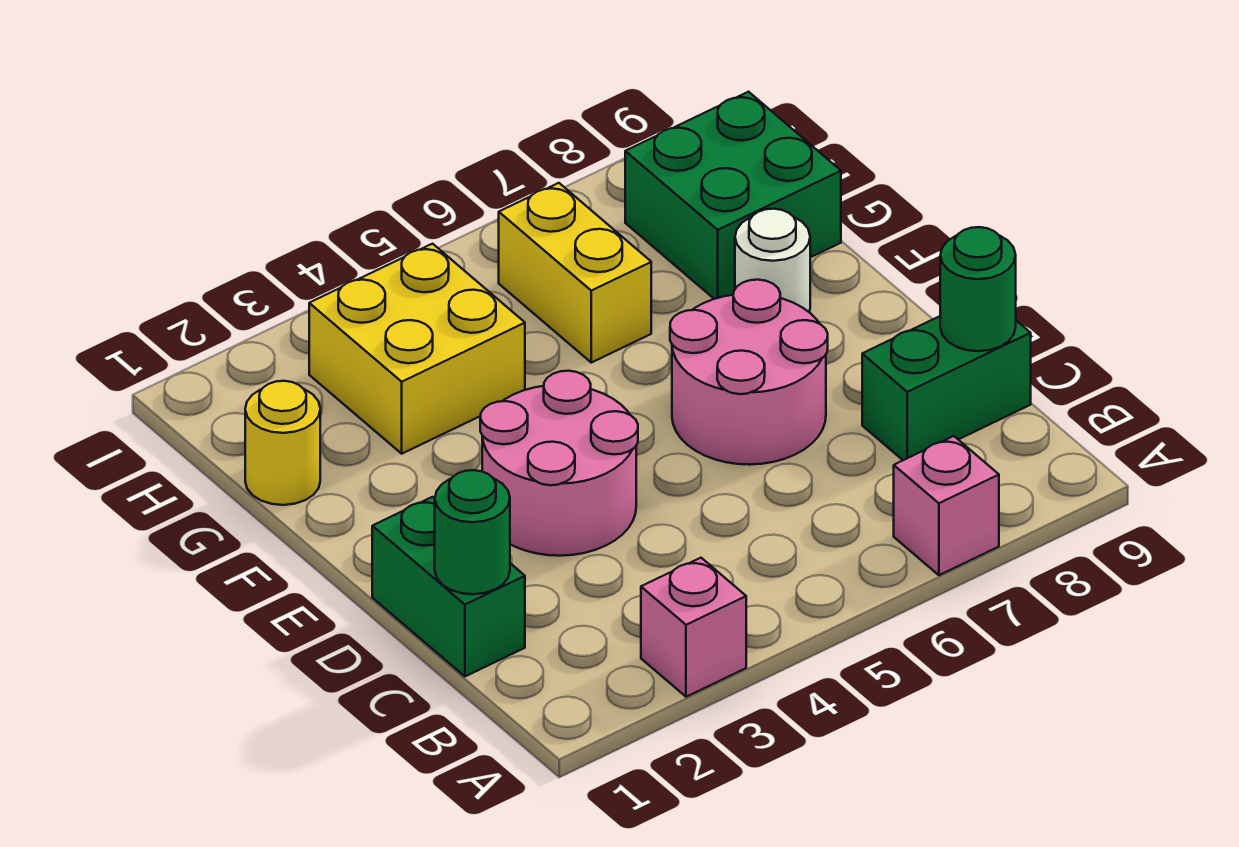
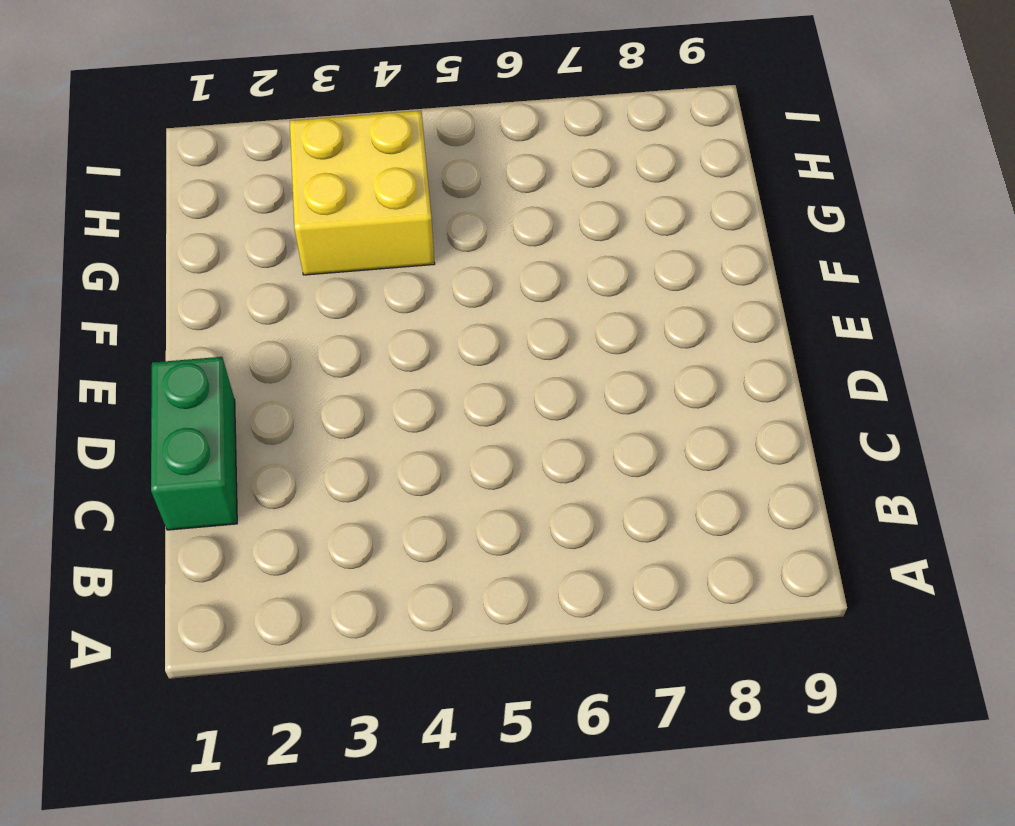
none -> pink 1x1 brick [641,558,746,697]
none -> pink 1x1 brick [894,436,999,575]
none -> green 1x2 brick [862,316,1031,460]

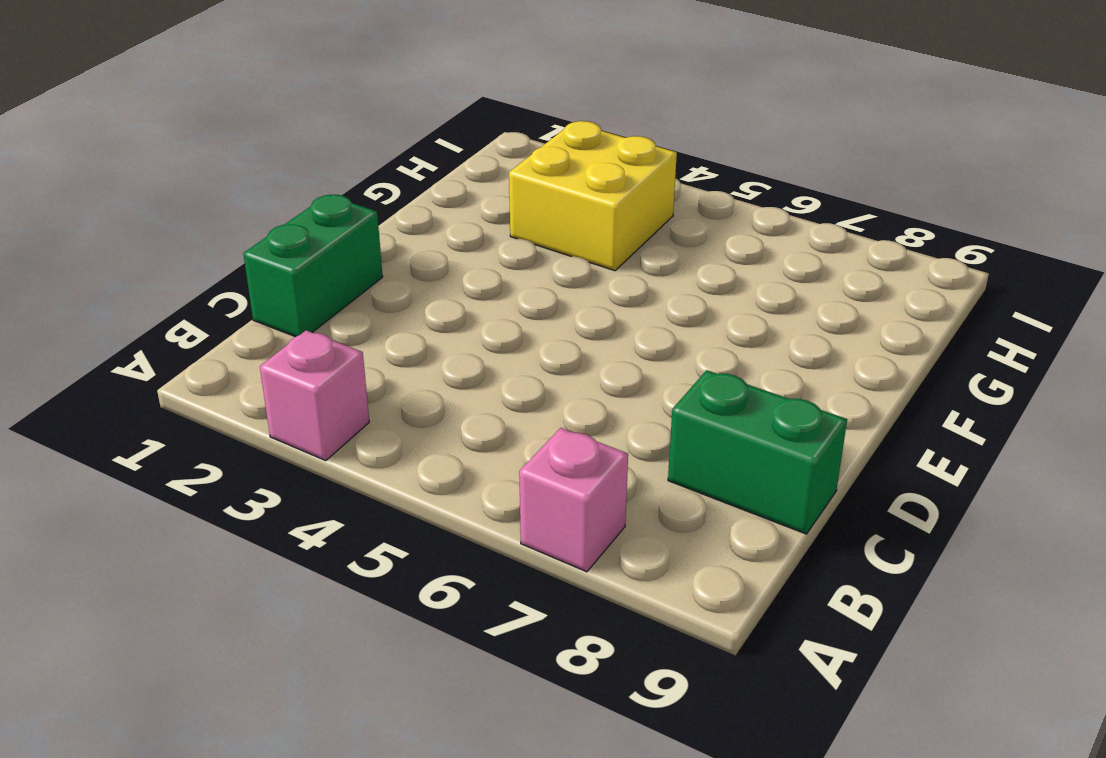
none -> pink 2x2 round brick [480,371,638,556]
none -> pink 2x2 round brick [670,280,828,465]
none -> white 1x1 round brick [735,209,810,312]

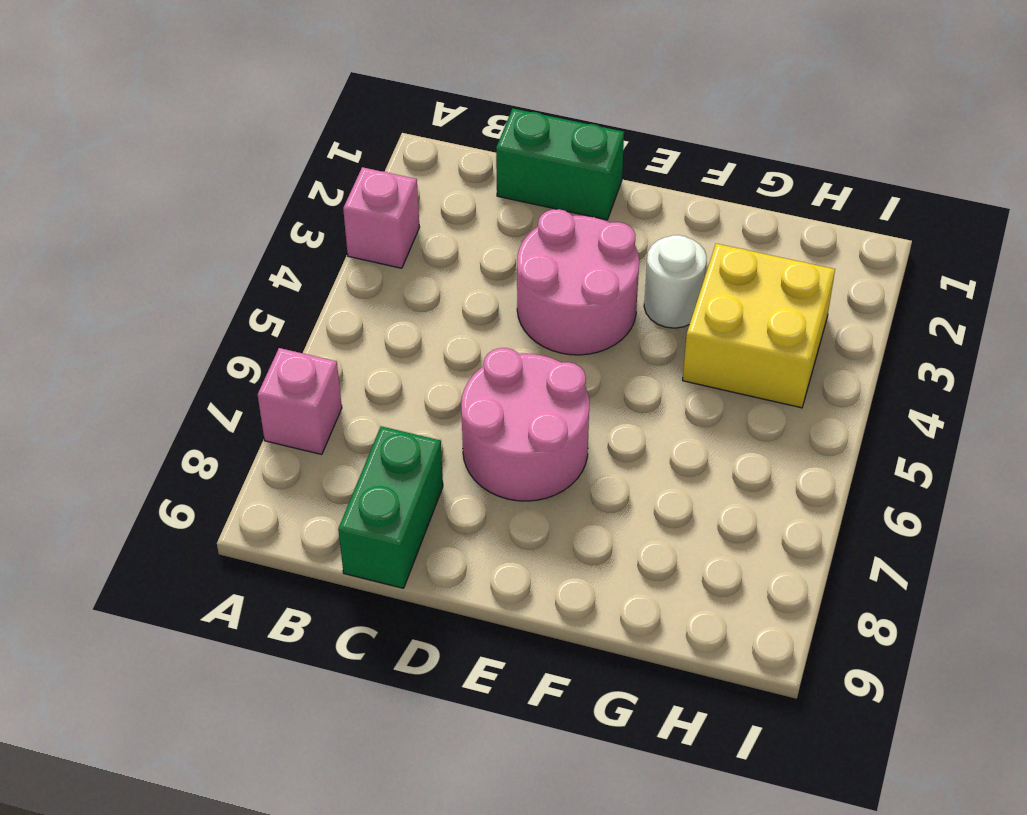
white 1x1 round brick [644,235,707,328] -> white 1x1 round brick moved to [735,209,810,312]
none -> yellow 1x1 round brick [245,381,320,505]
none -> yellow 1x2 brick [499,183,651,363]
none -> green 2x2 brick [625,92,841,299]

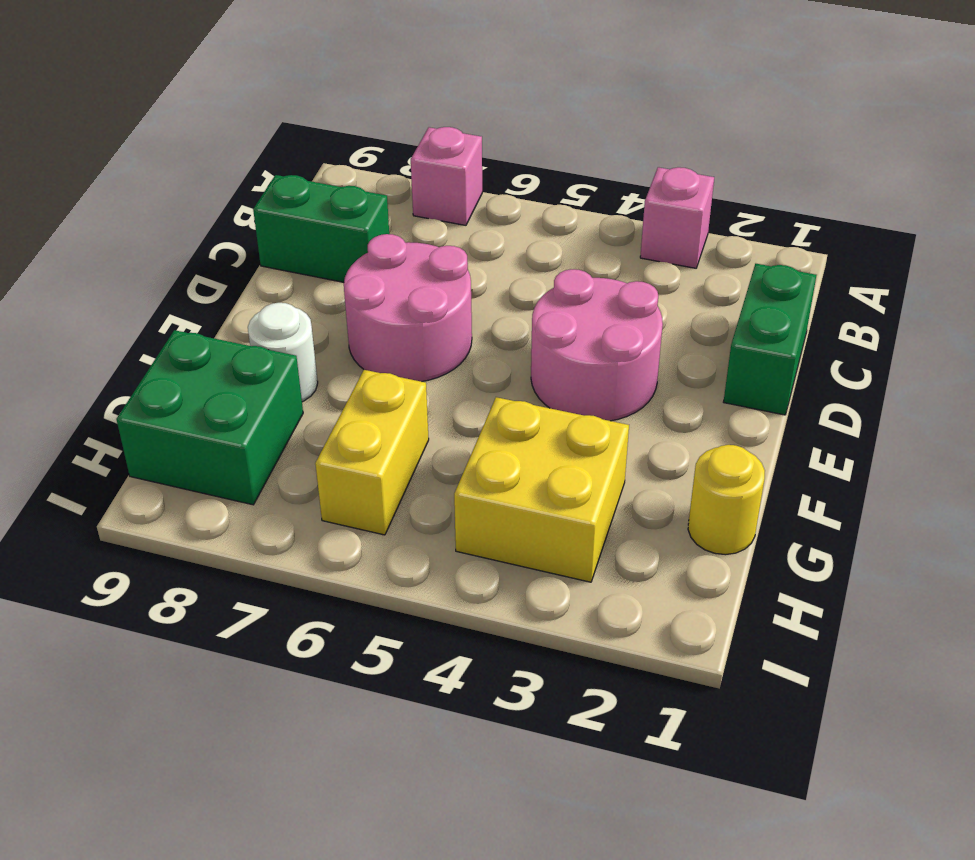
none -> green 1x1 round brick [435,470,510,594]
none -> green 1x1 round brick [940,227,1016,351]

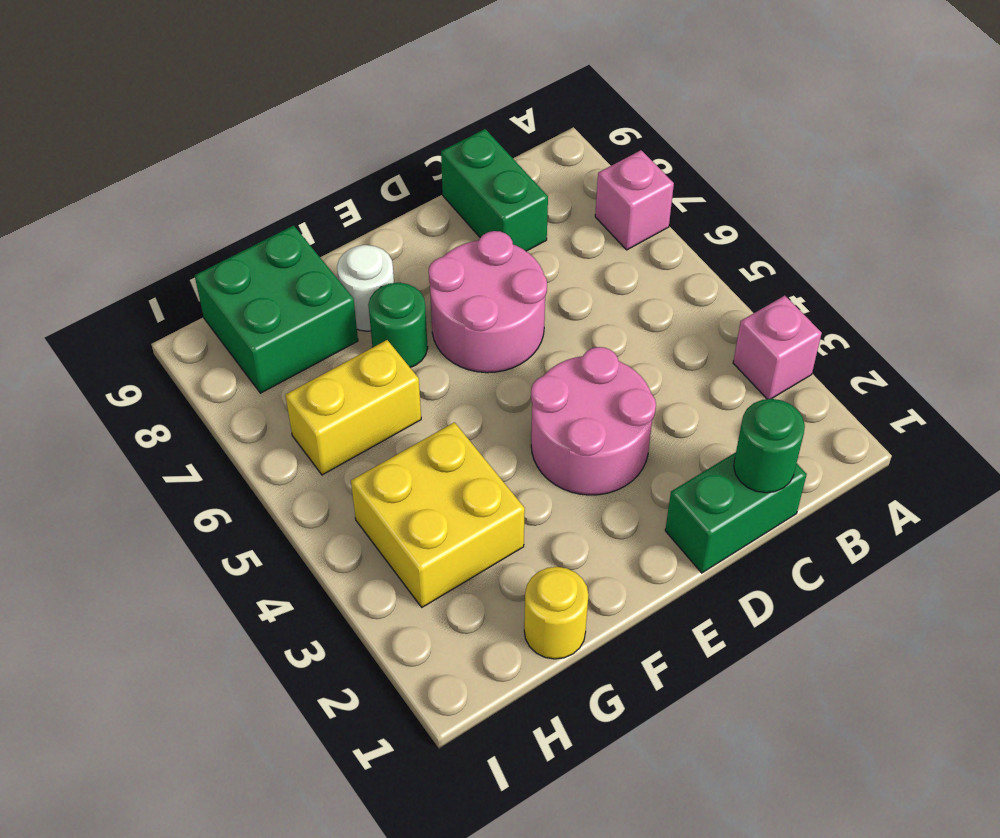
green 1x1 round brick [368,283,428,367] -> green 1x1 round brick moved to [940,227,1016,351]

